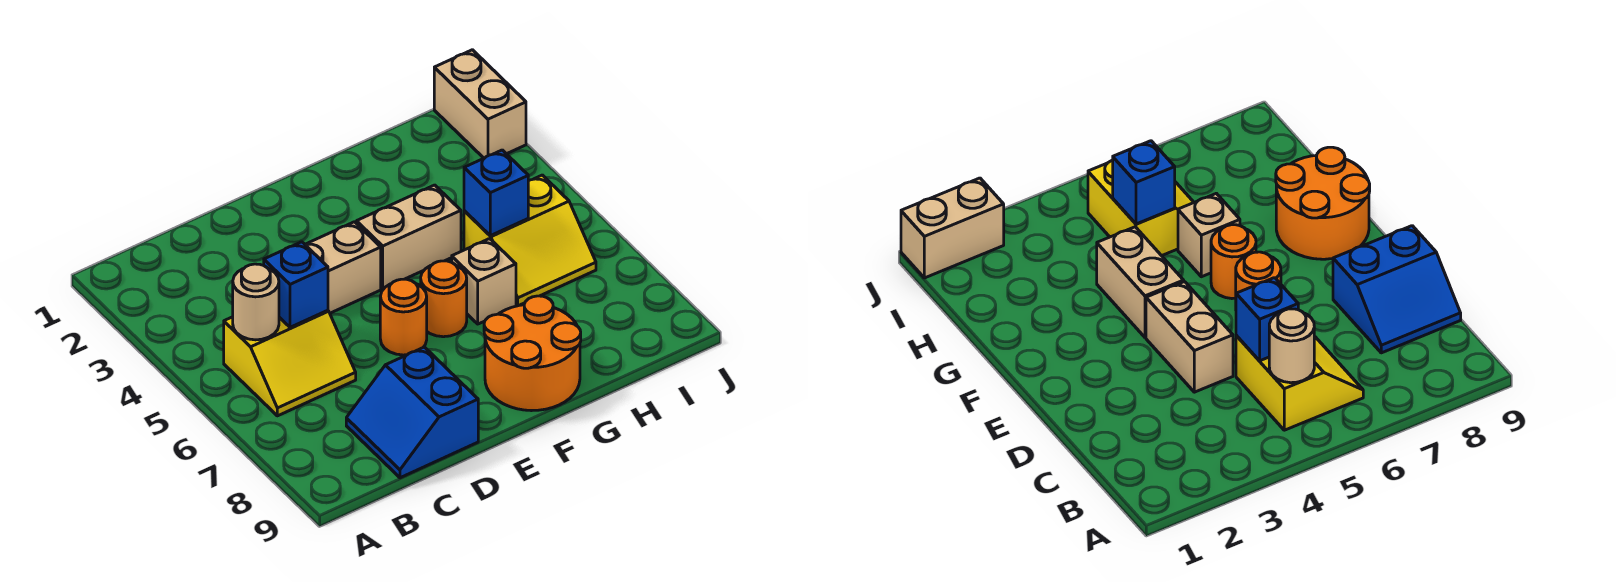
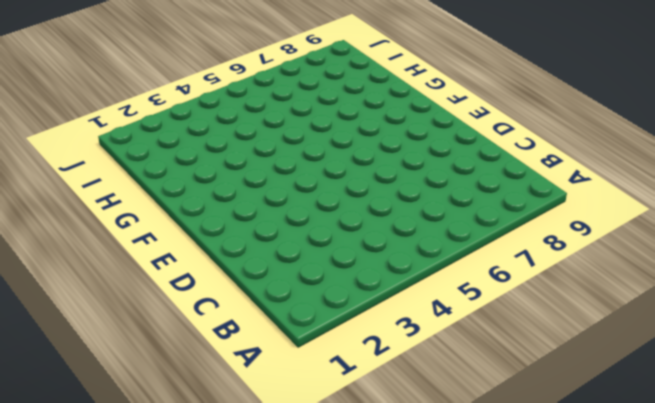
none -> yellow 2x2 slope [224,310,356,416]
none -> blue 2x2 slope [346,347,478,478]
none -> tan 1x2 brick [305,222,381,313]

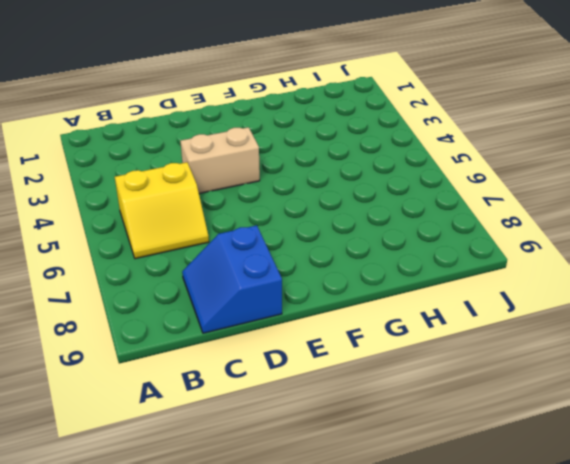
none -> orange 1x1 round brick [380,279,427,355]
none -> tan 1x2 brick [357,185,461,289]
none -> orange 1x1 round brick [421,261,467,337]

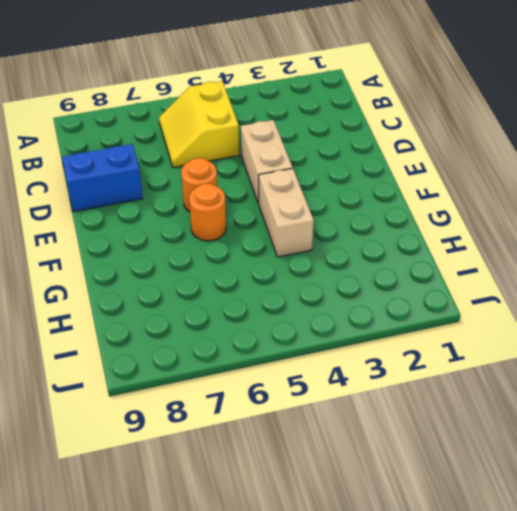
none -> orange 2x2 round brick [484,296,581,411]
none -> tan 1x1 brick [452,239,516,324]
none -> yellow 2x2 slope [464,175,596,306]

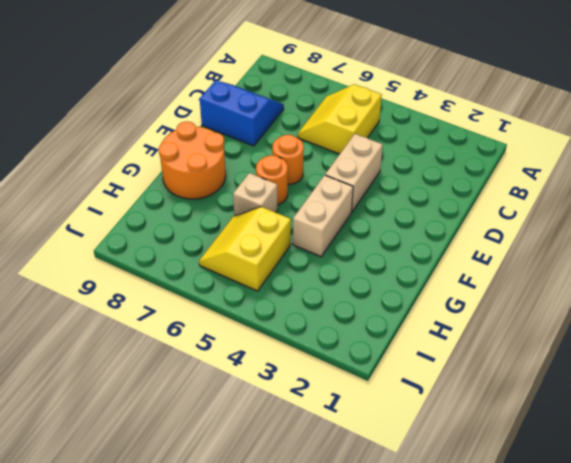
none -> tan 1x2 brick [434,50,526,158]
none -> tan 1x1 round brick [233,264,279,340]
none -> blue 1x1 brick [264,242,328,327]

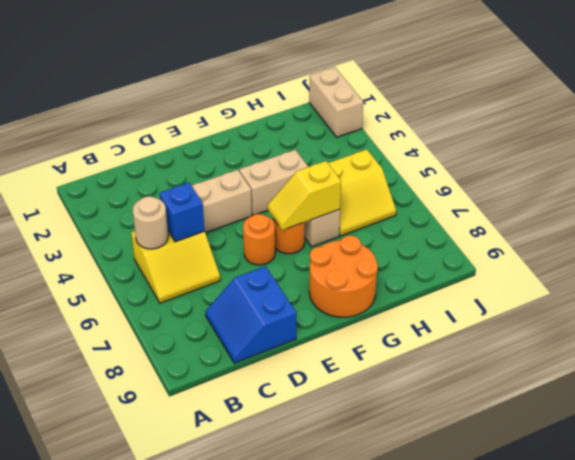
yellow 1x2 slope [268,161,341,230] -> none
none -> blue 1x1 brick [464,150,528,236]

